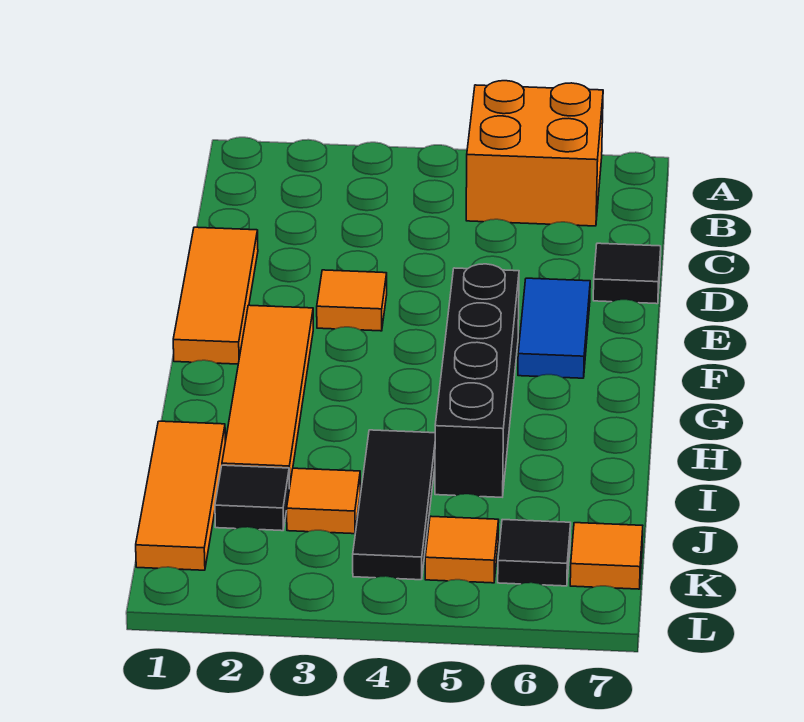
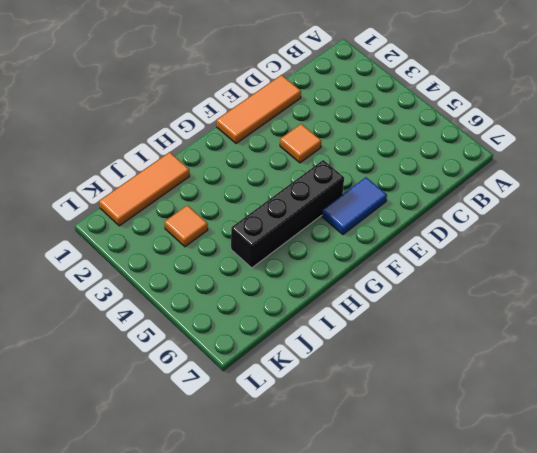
none -> orange 2x2 brick [466,81,603,226]
none -> black 1x1 tile [593,243,661,304]
none -> orange 1x4 tile [222,305,313,488]

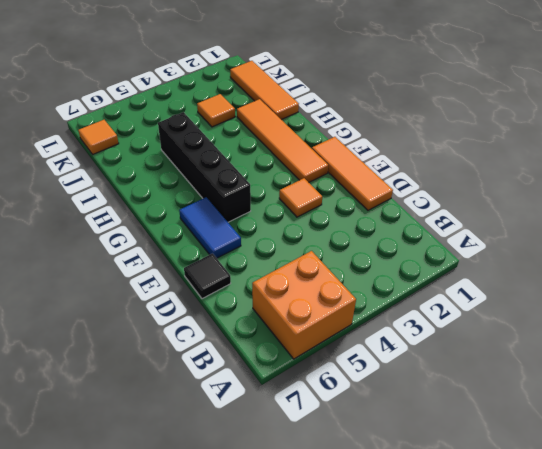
none -> black 1x3 tile [353,430,435,580]
none -> black 1x1 tile [215,465,289,531]
none -> orange 1x1 tile [425,516,499,583]

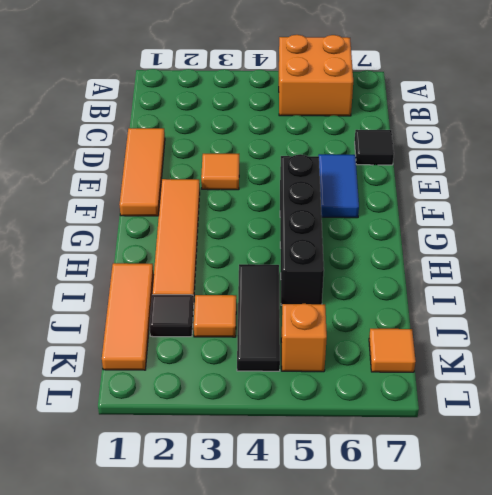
orange 1x1 brick [281,304,327,372] -> orange 1x1 tile [425,516,499,583]
none -> black 1x1 tile [498,520,571,586]

